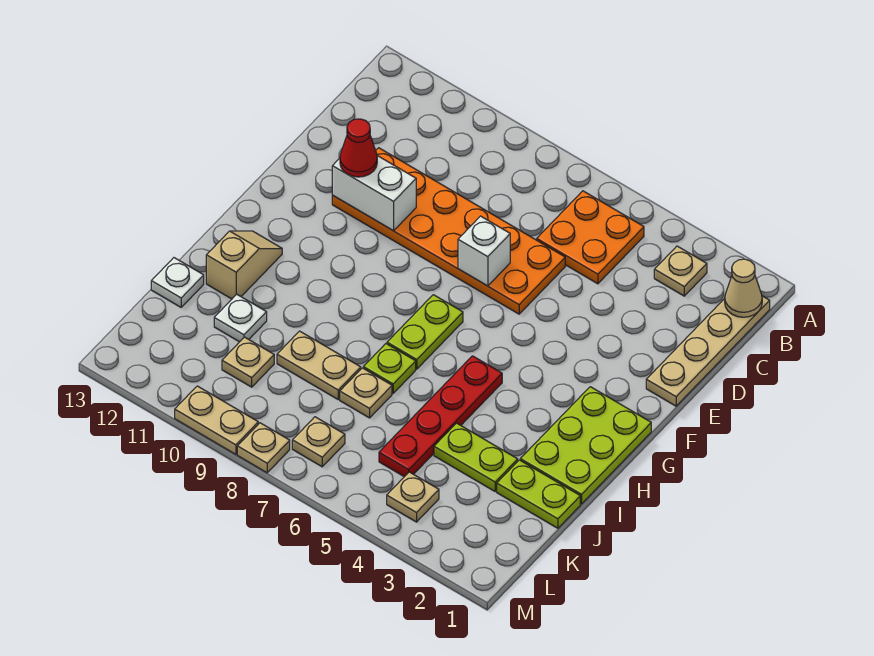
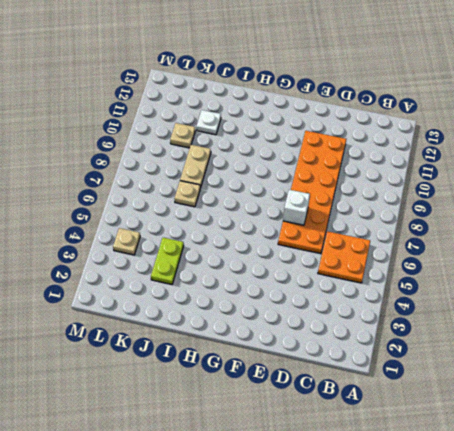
none -> tan 1x4 plate [646,296,770,406]
none -> tan 1x1 plate [654,246,707,296]
none -> lime 2x3 plate [520,387,651,504]

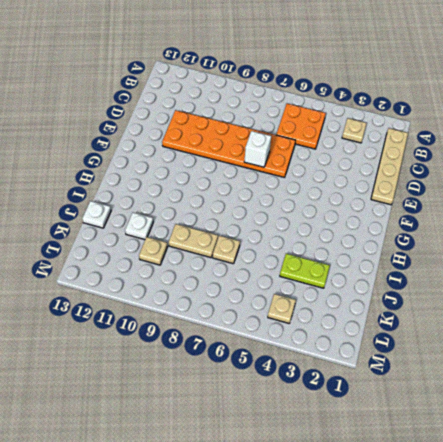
none -> lime 2x3 plate [520,387,651,504]
none -> lime 1x2 plate [387,295,463,369]
none -> red 1x4 plate [379,356,502,477]

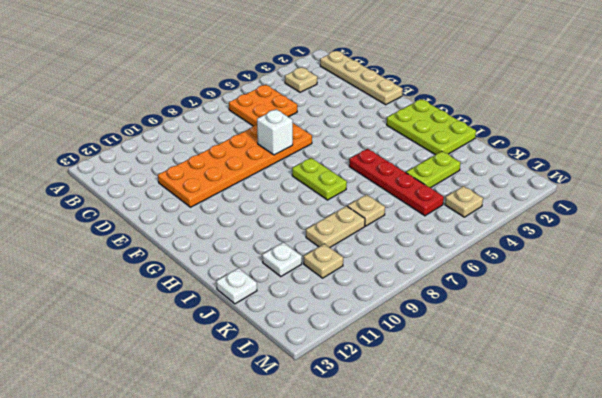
none -> tan 1x2 slope [206,231,282,299]
none -> lime 1x1 plate [363,344,416,393]
none -> lime 1x2 plate [497,460,580,528]

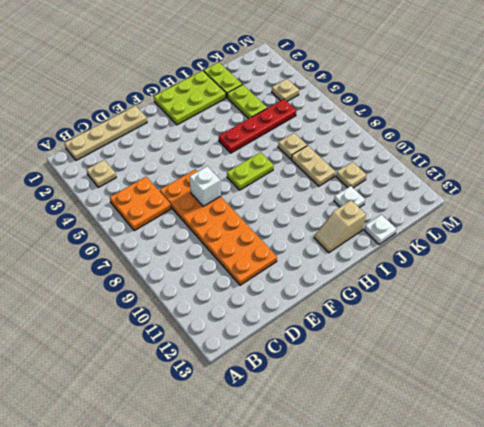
none -> lime 1x1 plate [363,344,416,393]
none -> tan 1x1 plate [292,417,345,467]
none -> tan 1x1 plate [237,423,290,473]

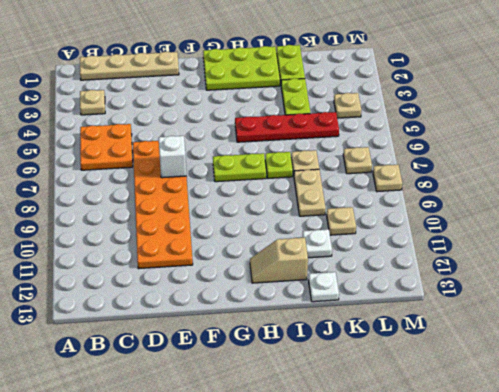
none -> tan 1x2 plate [175,386,258,454]
none -> tan 1x1 cone [725,259,762,317]
none -> white 1x2 brick [332,156,416,231]

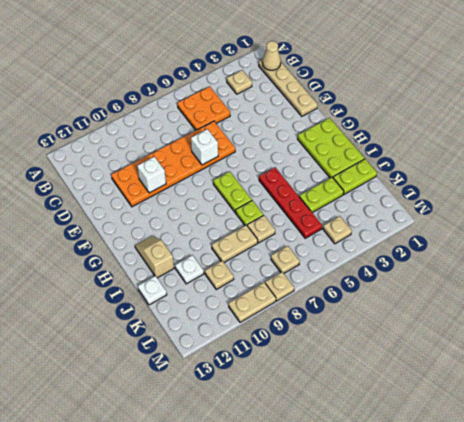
white 1x1 brick [137,157,166,193] -> white 1x2 brick [332,156,416,231]
none -> red 1x1 cone [340,119,377,177]

